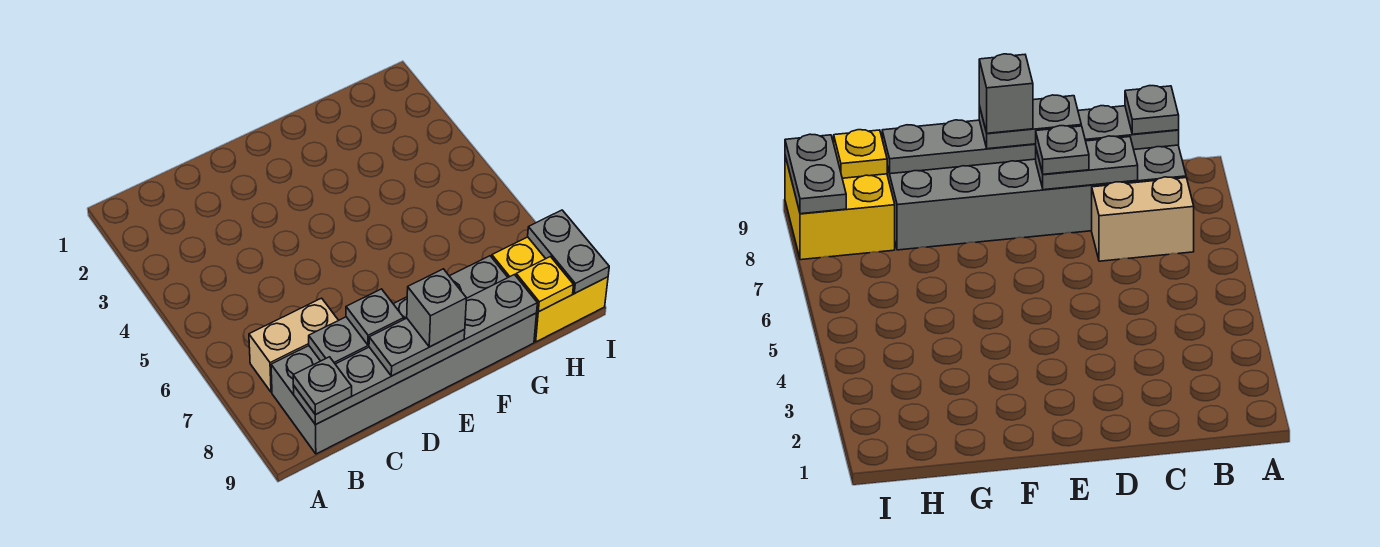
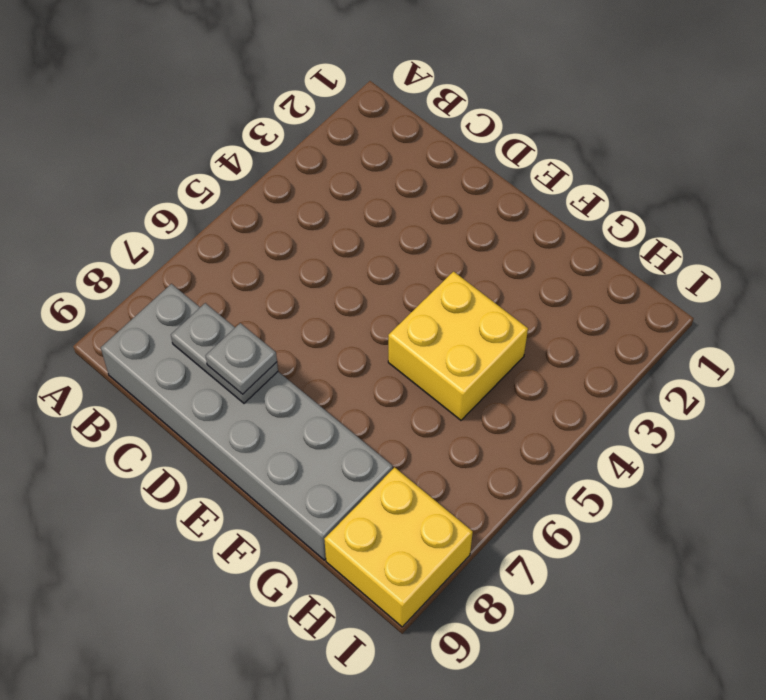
yellow 2x2 brick [388,272,528,420] -> none
none -> tan 1x2 brick [249,298,338,392]
none -> grey 1x6 plate [293,275,537,425]

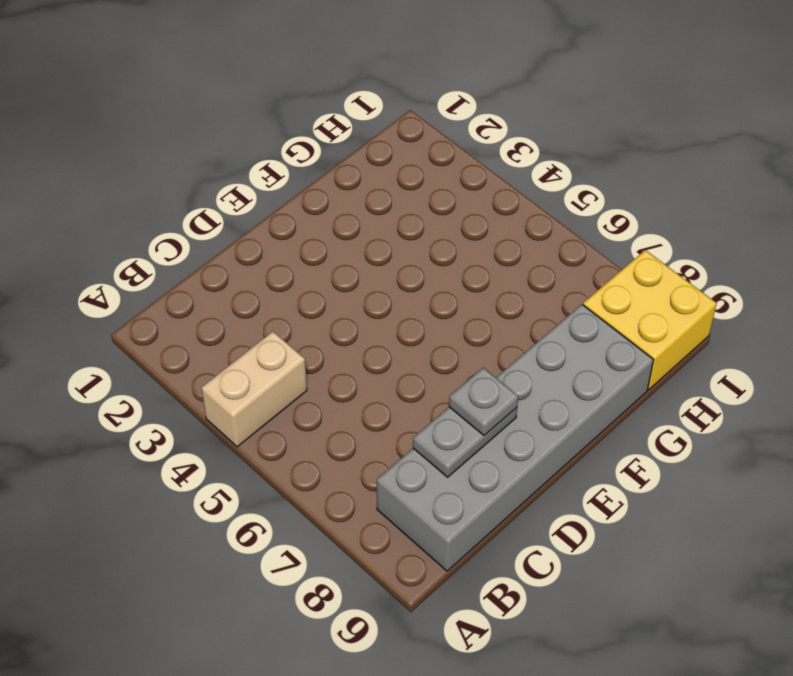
tan 1x2 brick [201,331,307,447] -> tan 1x2 brick moved to [249,298,338,392]
none -> grey 1x6 plate [293,275,537,425]
none -> yellow 1x1 plate [516,257,574,312]

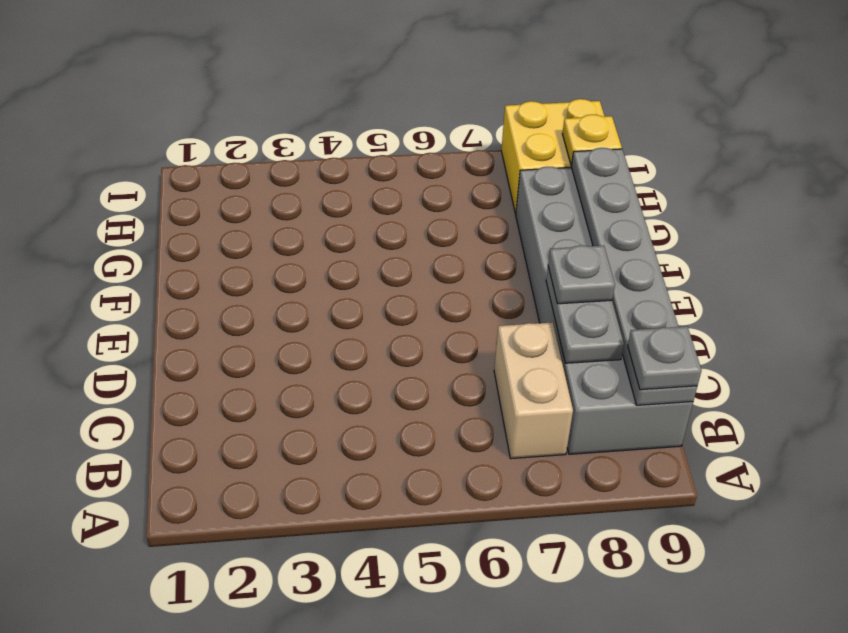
none -> grey 1x2 plate [528,210,609,293]
none -> grey 1x2 plate [369,318,465,376]

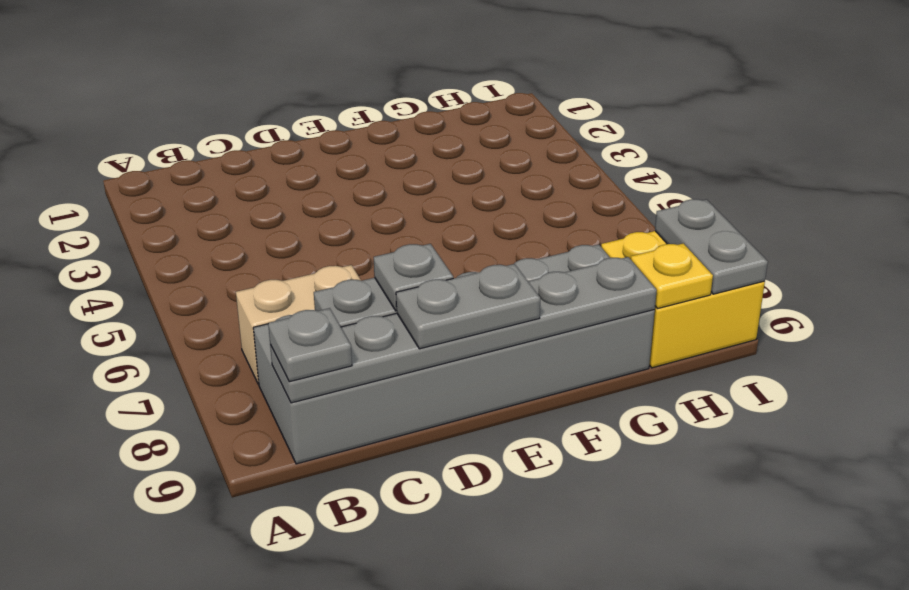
none -> grey 1x1 brick [407,269,466,347]

